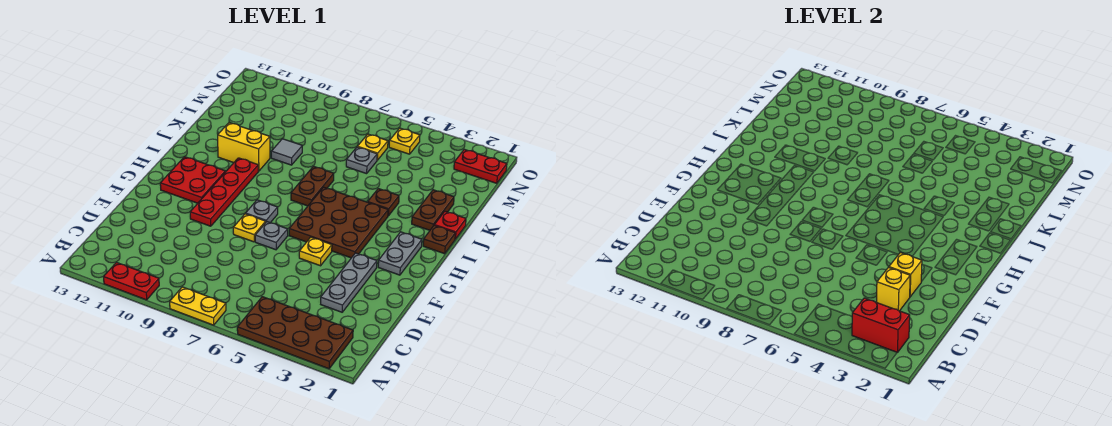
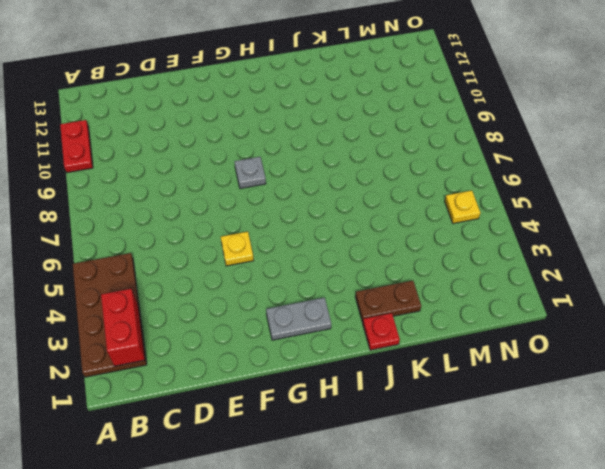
none -> yellow 1x2 plate [170,287,226,325]
none -> grey 1x3 plate [321,253,377,312]
none -> grey 1x1 plate [255,222,288,250]

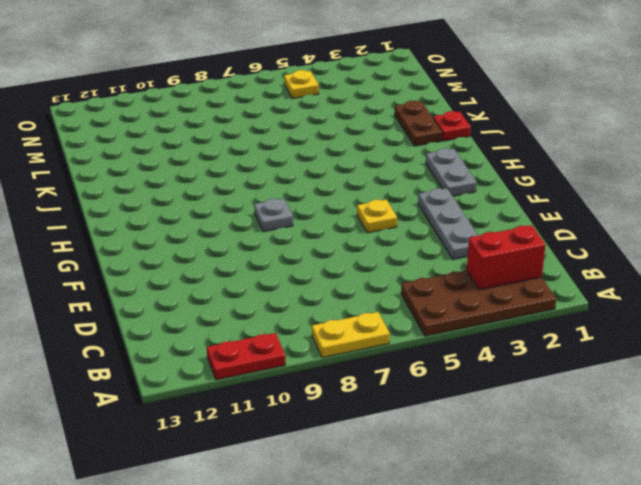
none -> grey 1x1 plate [255,222,288,250]
none -> yellow 1x1 plate [233,214,266,242]
none -> red 1x4 plate [190,158,258,226]

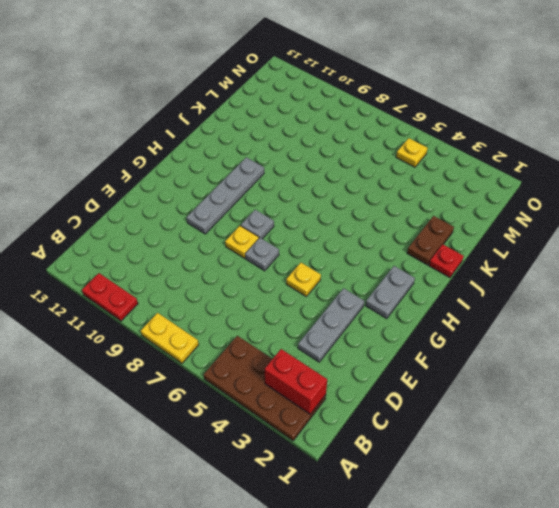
grey 1x4 plate [186,157,264,234] -> red 1x4 plate [190,158,258,226]
none -> brown 3x3 plate [289,187,388,258]
none -> red 2x2 plate [160,157,225,203]
none -> brown 1x1 plate [423,225,455,254]

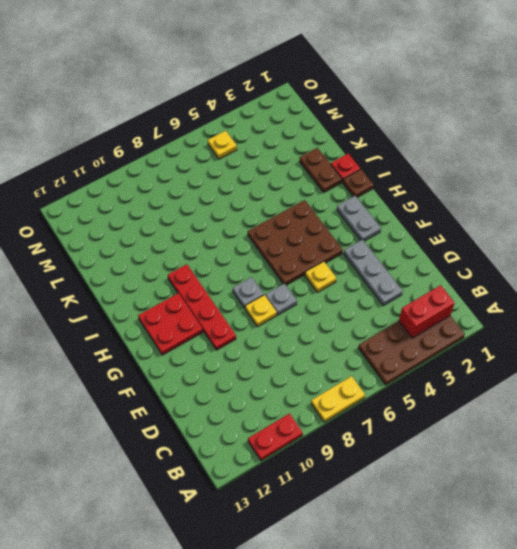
none -> brown 1x2 plate [291,166,334,206]
none -> brown 1x1 plate [368,189,399,216]
none -> yellow 1x2 brick [218,123,270,171]

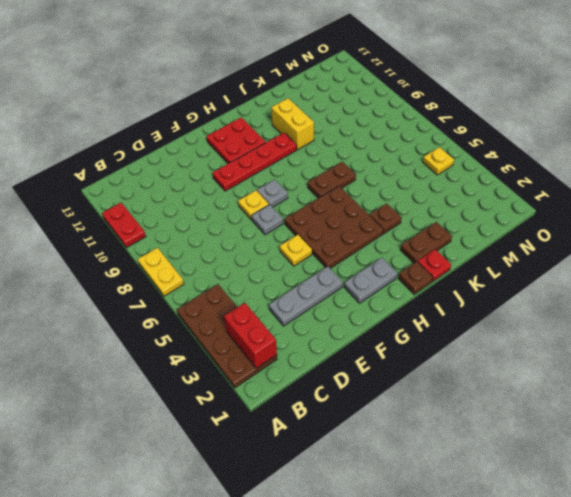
none -> grey 1x1 tile [271,139,302,165]
none -> grey 1x1 plate [346,147,377,174]
none -> yellow 1x1 plate [357,134,388,160]

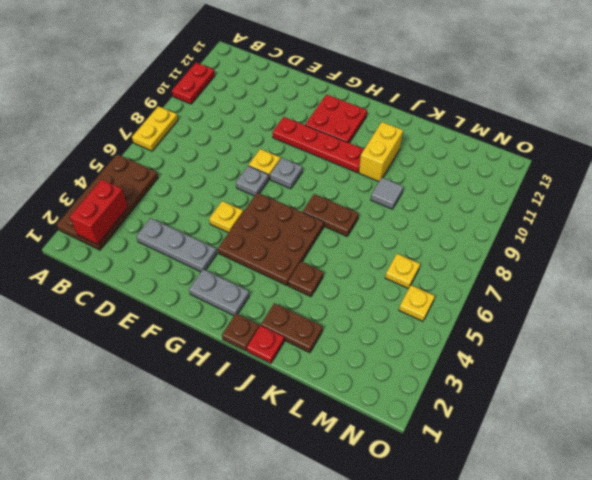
none -> grey 1x1 plate [346,147,377,174]
none -> red 1x2 plate [454,149,507,183]
none -> yellow 1x1 brick [877,268,910,311]

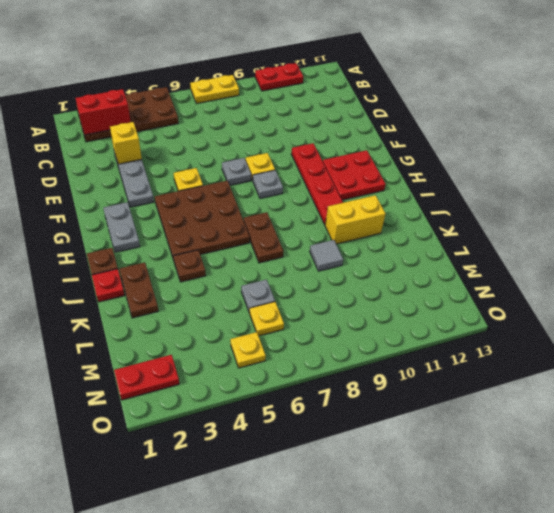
none -> yellow 1x1 brick [889,252,922,297]

